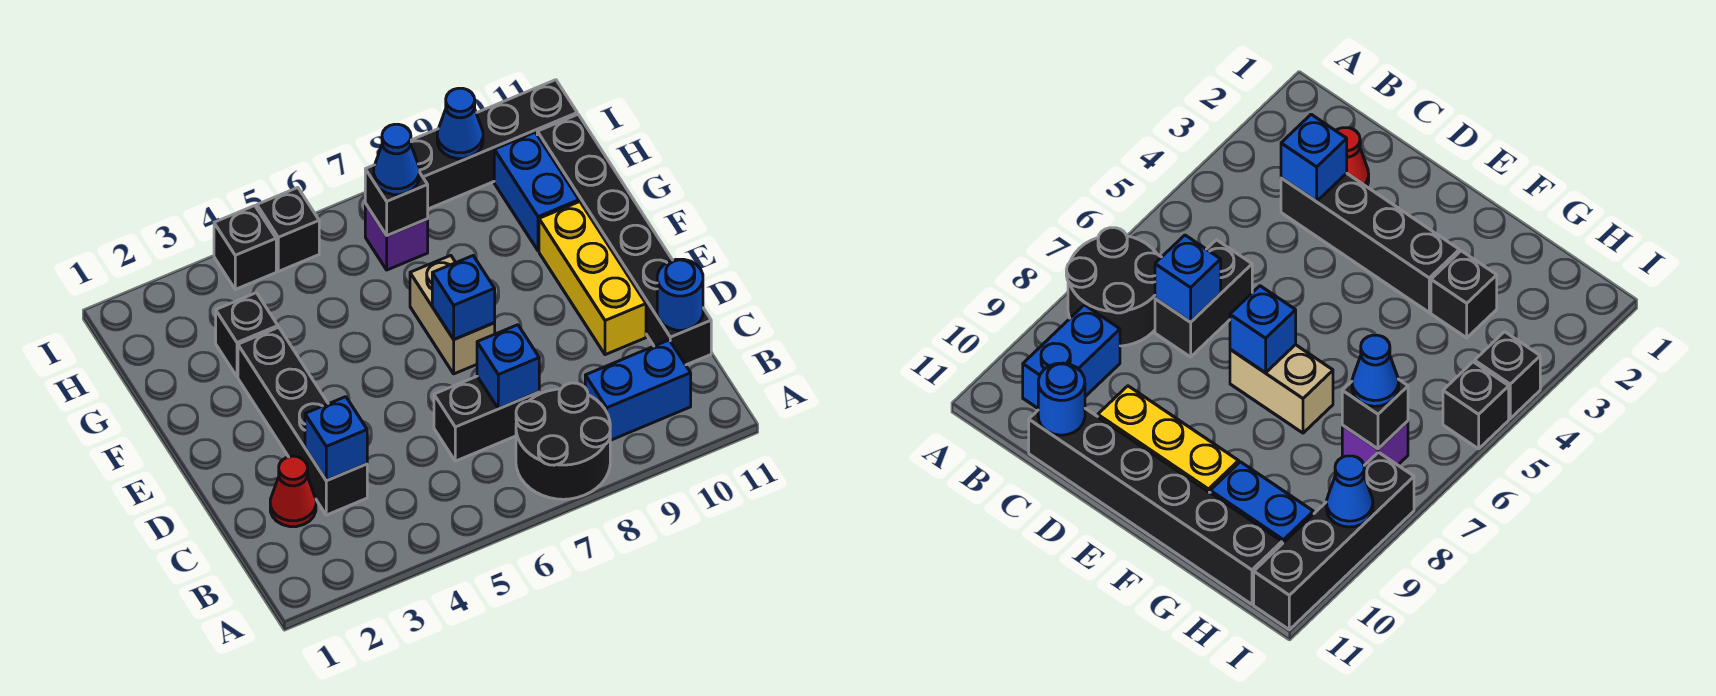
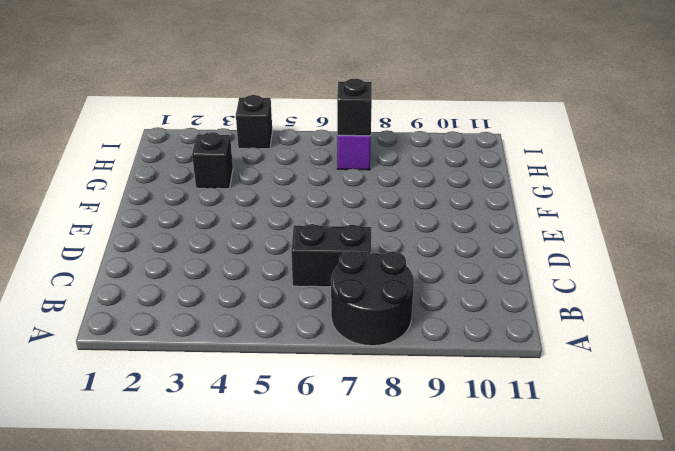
none -> blue 1x2 brick [585,340,691,440]
none -> red 1x1 cone [270,456,316,527]
none -> black 1x4 brick [238,327,367,515]

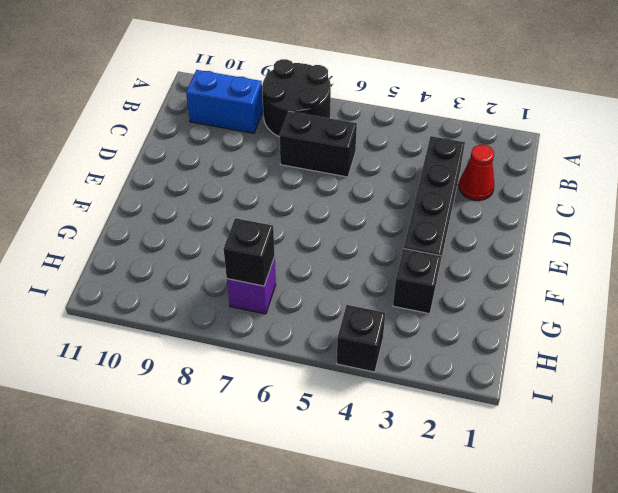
none -> black 1x6 brick [537,114,711,365]
none -> yellow 1x3 brick [539,202,646,355]
none -> tan 1x2 brick [410,256,495,374]

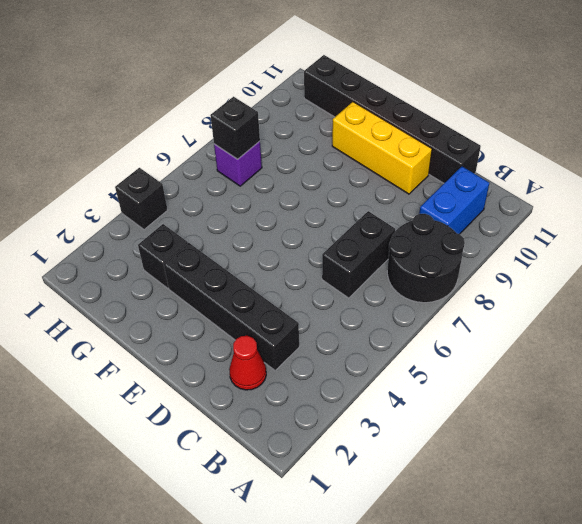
none -> tan 1x2 brick [410,256,495,374]
none -> blue 1x2 brick [494,133,579,251]
none -> black 1x1 brick [257,188,319,271]

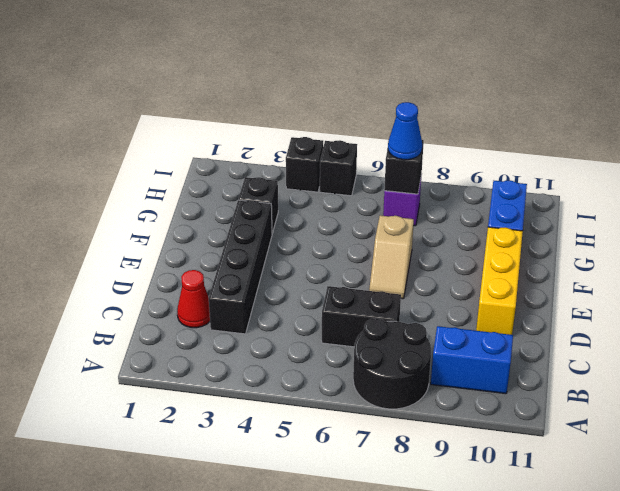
tan 1x2 slope [369,215,414,299] -> tan 1x2 brick [410,256,495,374]
none -> black 1x6 brick [537,114,711,365]
none -> black 1x4 brick [411,80,577,209]
none -> blue 1x1 brick [305,397,367,481]

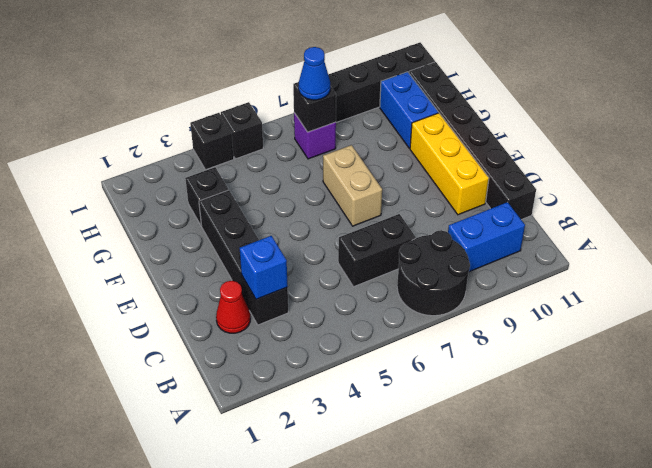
none -> blue 1x1 brick [477,325,539,409]
none -> blue 1x1 round brick [657,259,703,330]
none -> blue 1x1 brick [432,256,495,339]

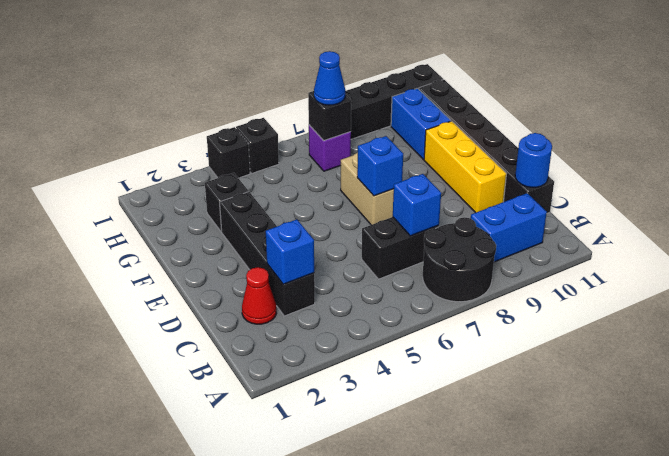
none -> blue 1x1 cone [437,88,483,159]

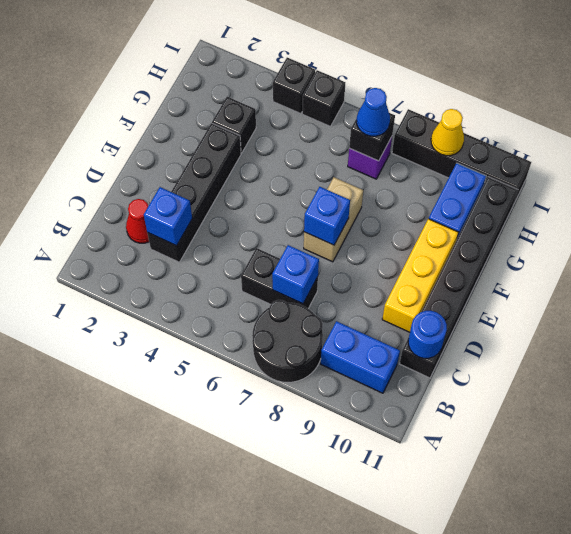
yellow 1x1 cone [431,109,464,156] -> blue 1x1 cone [437,88,483,159]

